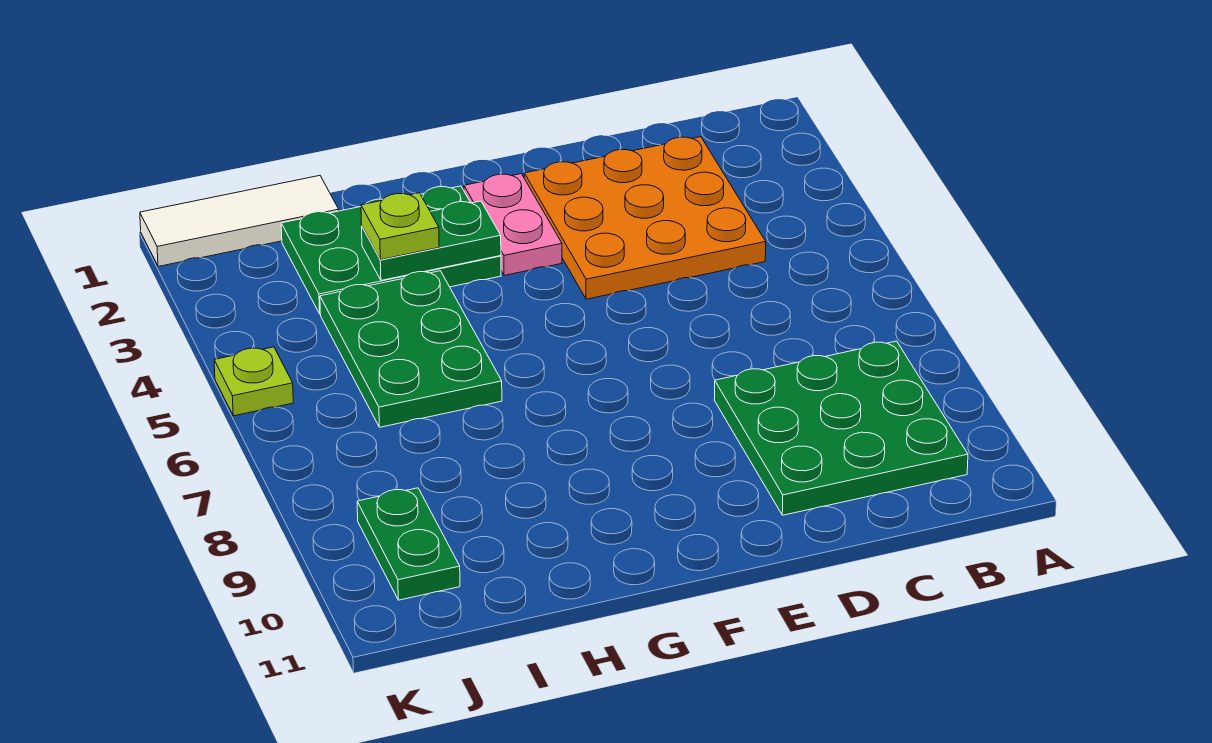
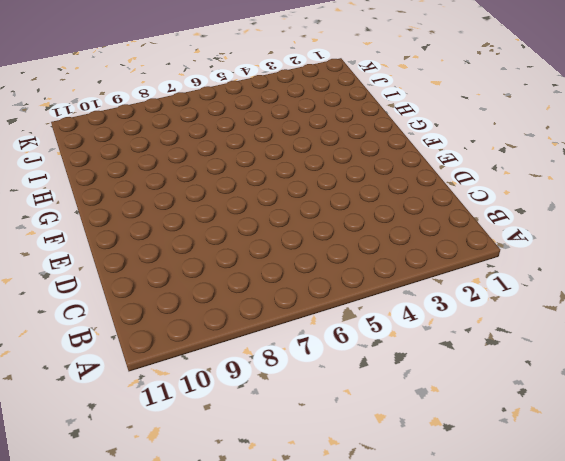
none -> green 3x3 plate [714,341,968,515]
none -> orange 3x3 plate [524,137,766,299]

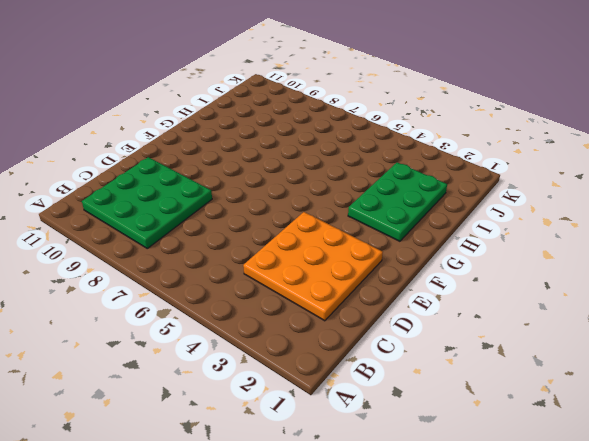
none -> pink 1x2 plate [464,174,562,276]
none -> green 2x3 plate [320,271,502,427]

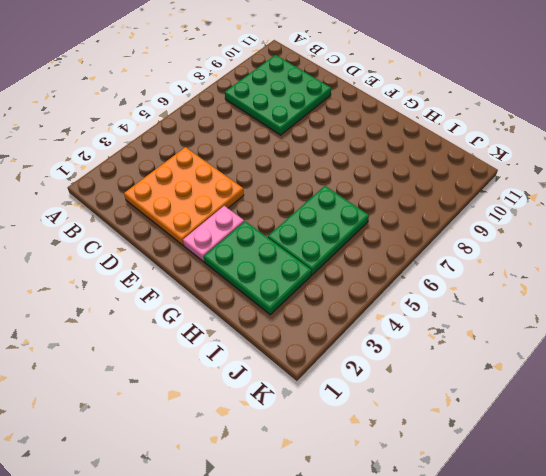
none -> white 1x3 tile [140,176,339,267]
none -> green 1x2 plate [357,488,460,600]

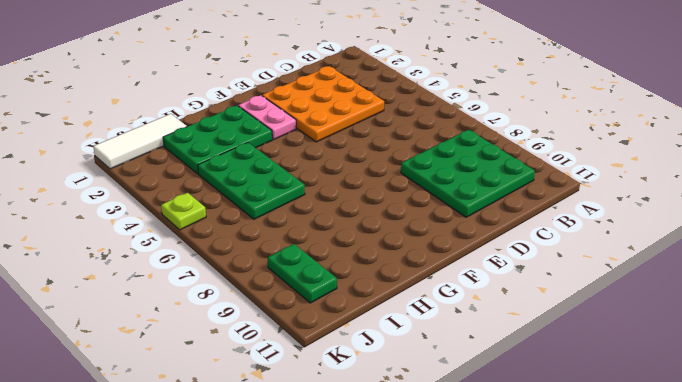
none -> green 1x2 plate [362,201,501,280]
none -> lime 1x1 plate [361,193,439,260]

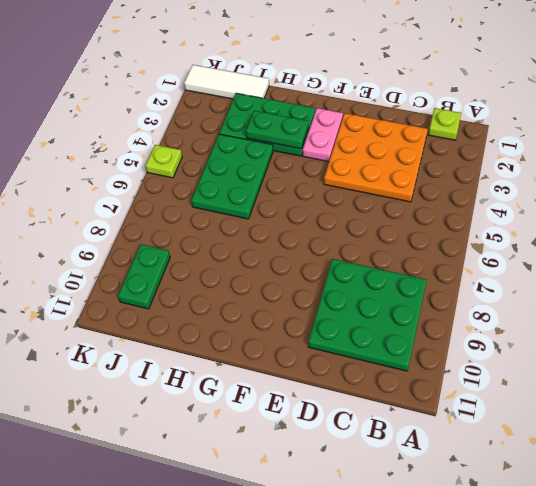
lime 1x1 plate [428,108,461,140] -> lime 1x1 plate moved to [361,193,439,260]

